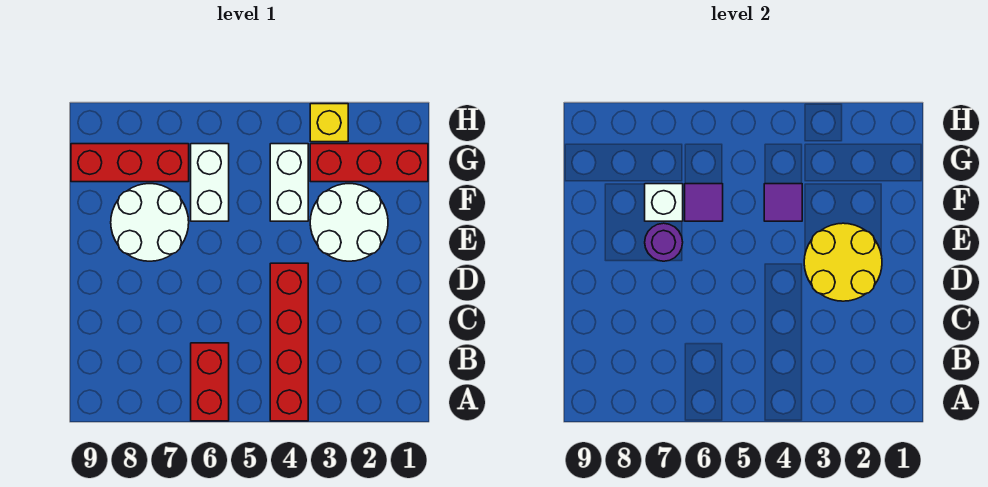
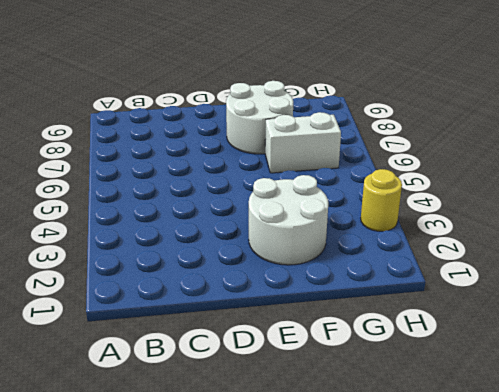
yellow 1x1 round brick [361,169,402,231] -> yellow 1x1 brick [310,104,348,142]
none -> red 1x4 brick [270,263,308,421]
none -> red 1x2 brick [191,343,229,421]
none -> white 1x2 brick [270,144,308,221]

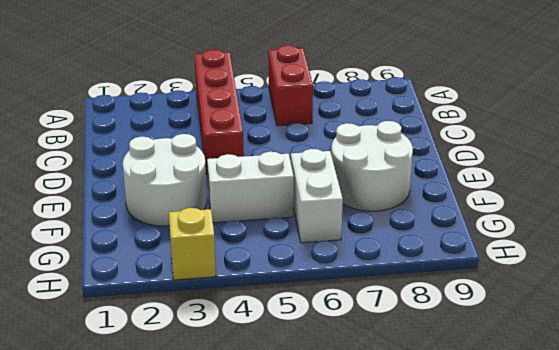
white 1x2 brick [207,152,294,223] -> white 1x2 brick turned to [270,144,308,221]
none -> red 1x3 brick [310,144,428,182]
none -> red 1x3 brick [71,144,189,182]
none -> yellow 2x2 round brick [804,223,882,301]

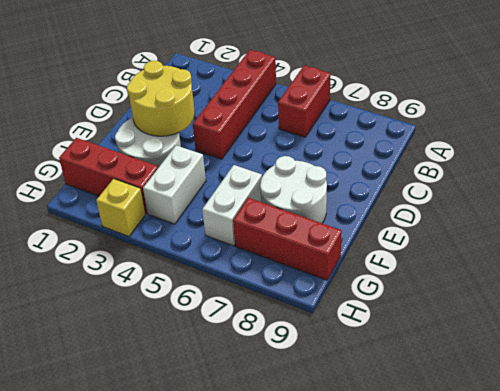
none -> purple 1x1 round brick [645,223,683,261]
none -> purple 1x1 tile [764,184,802,221]
none -> purple 1x1 tile [685,184,723,221]

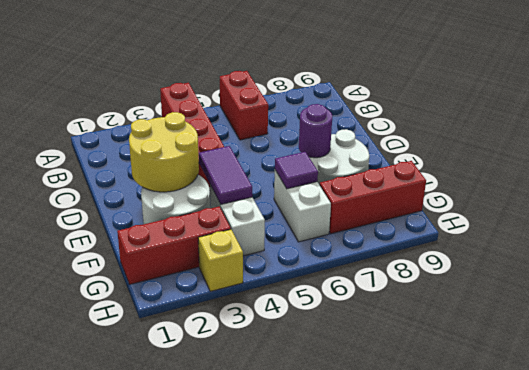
purple 1x2 tile [199,146,252,204] -> purple 1x1 tile [764,184,802,221]
none -> white 1x1 brick [645,184,683,221]

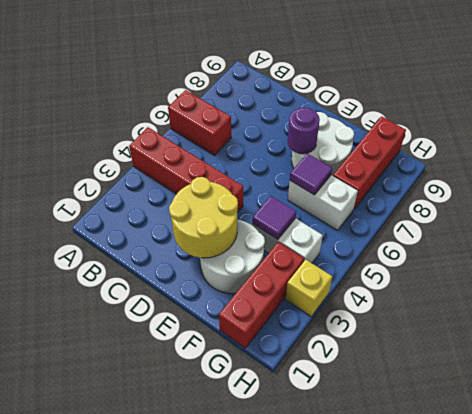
none -> white 1x1 brick [645,184,683,221]

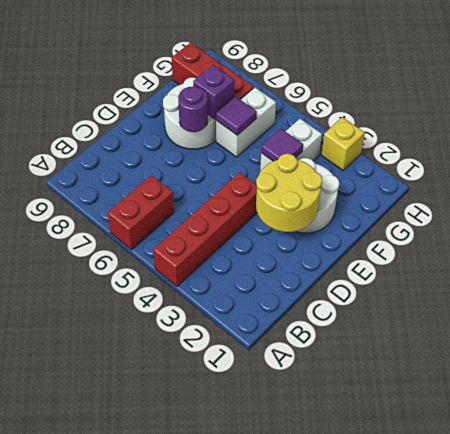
purple 1x1 brick [193,65,235,119] -> white 1x1 brick [645,184,683,221]
none -> red 1x3 brick [310,144,428,182]

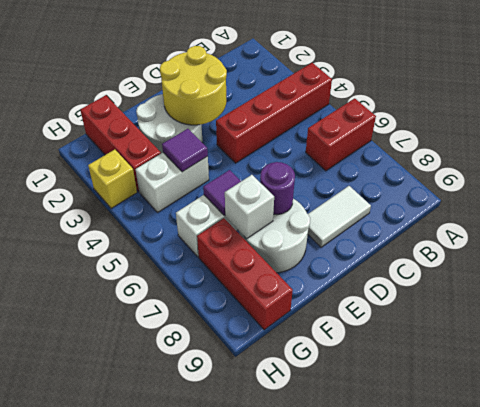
white 1x2 tile [308,186,371,247] -> none

